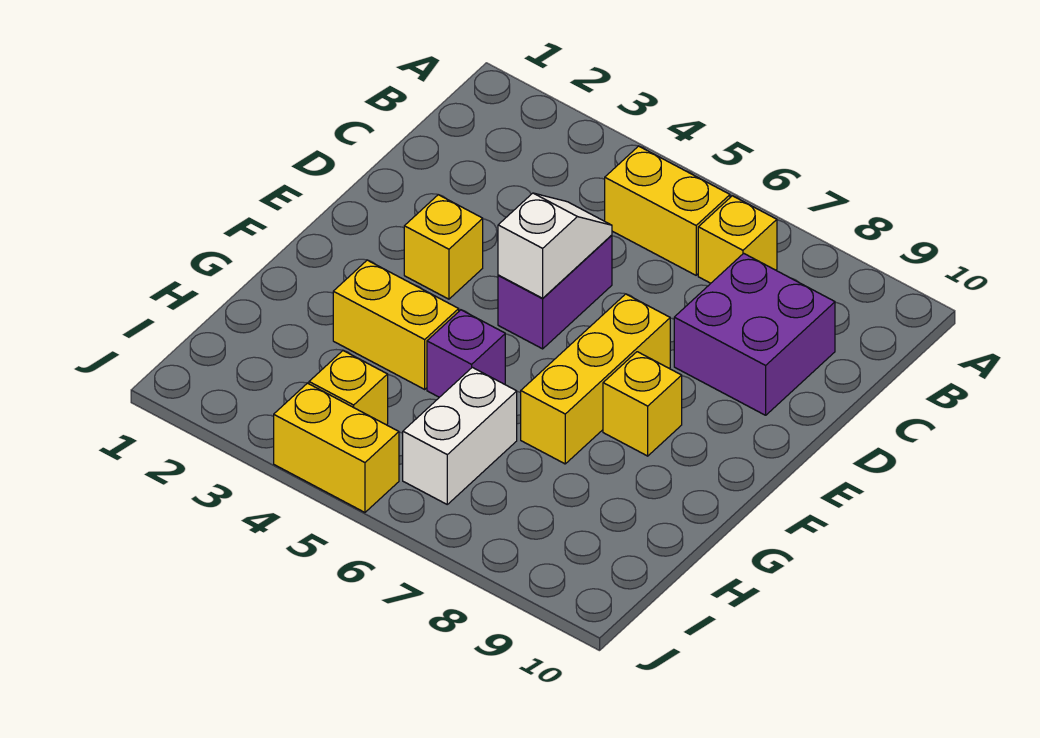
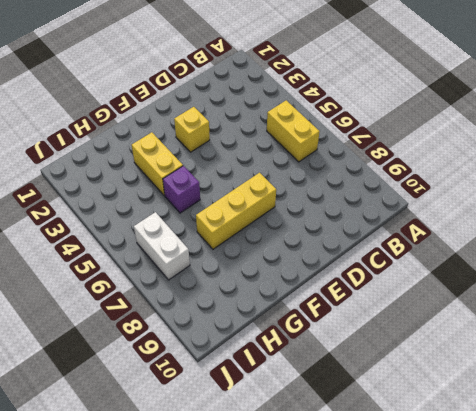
white 1x2 brick [134,212,190,280] -> white 1x2 brick turned to [403,367,517,504]
none -> yellow 1x1 brick [698,196,777,283]
none -> purple 2x2 brick [674,253,835,415]
none -> purple 1x2 brick [498,235,612,349]

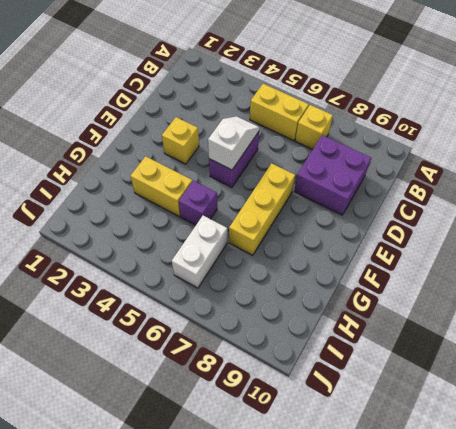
none -> yellow 1x1 brick [603,352,682,456]
none -> yellow 1x1 brick [309,351,388,425]
none -> yellow 1x2 brick [274,383,399,512]

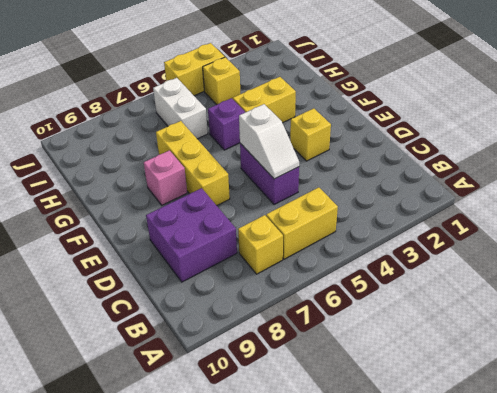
pink 1x1 brick [144,150,187,205] -> yellow 1x1 brick [603,352,682,456]

